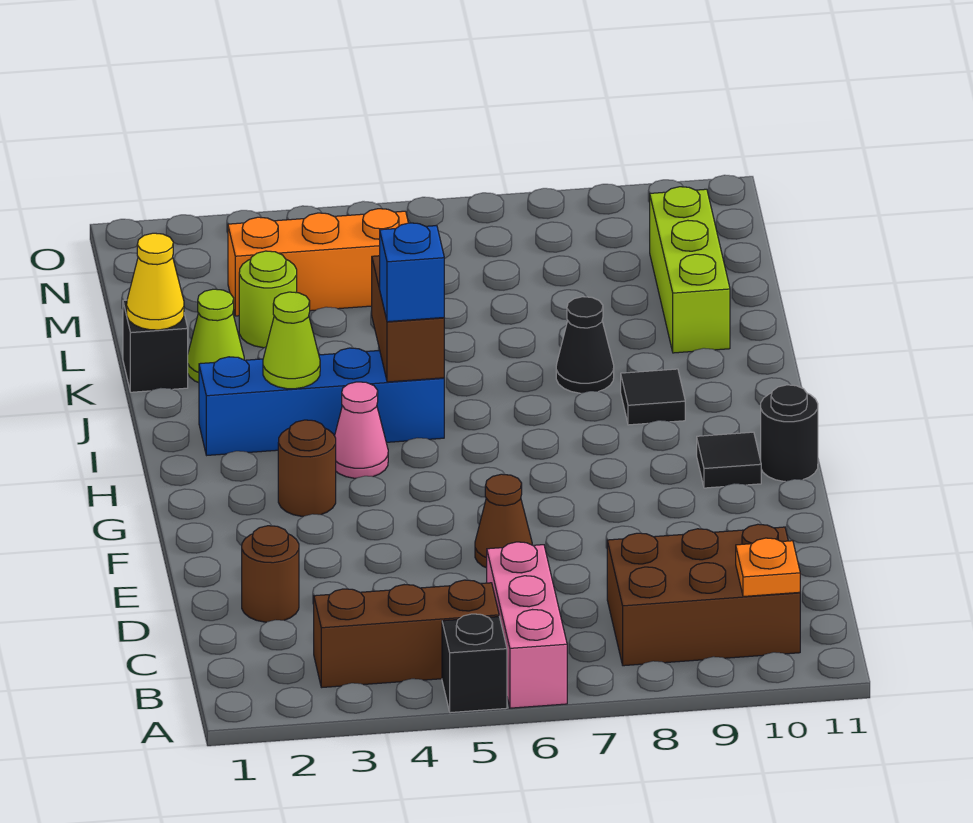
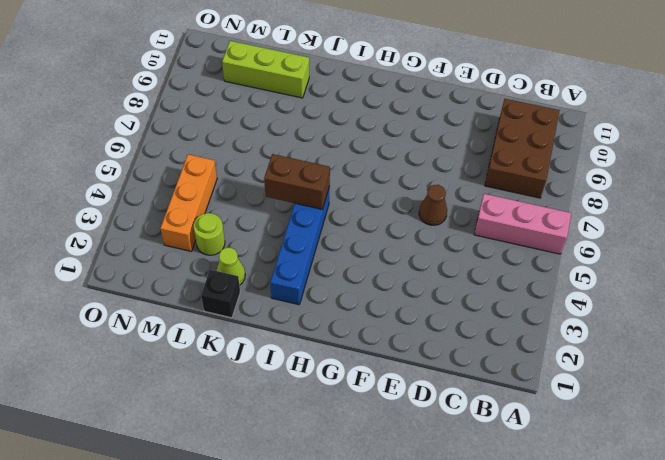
none -> black 1x1 brick [442,614,507,713]
none -> brown 1x3 brick [314,580,499,688]
none -> brown 1x1 round brick [242,526,299,622]

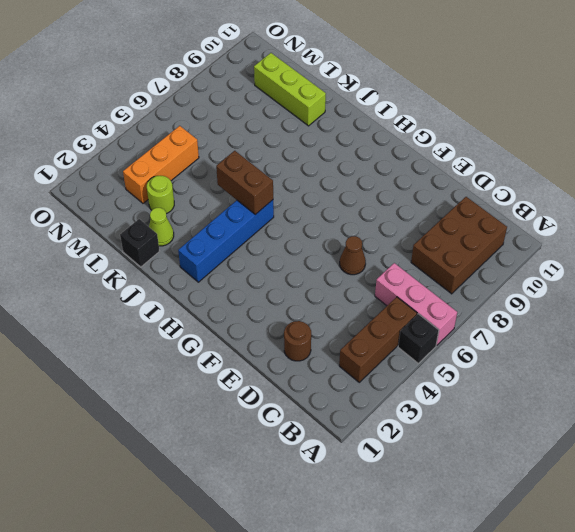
none -> brown 1x1 round brick [278,420,336,516]
none -> black 1x1 tile [697,432,761,488]
none -> black 1x1 round brick [761,385,818,481]

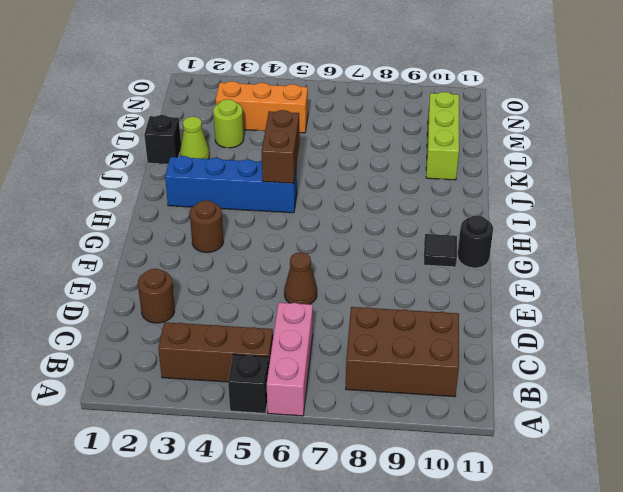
none -> pink 1x1 cone [335,382,388,478]
none -> black 1x1 tile [621,369,685,425]
none -> black 1x1 cone [556,297,614,393]

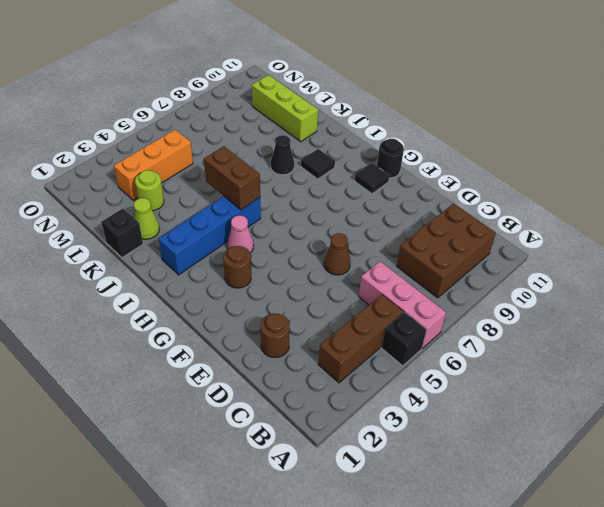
none -> orange 1x1 plate [736,538,800,597]
none -> lime 1x1 cone [263,292,320,389]
none -> yellow 1x1 cone [127,233,184,330]

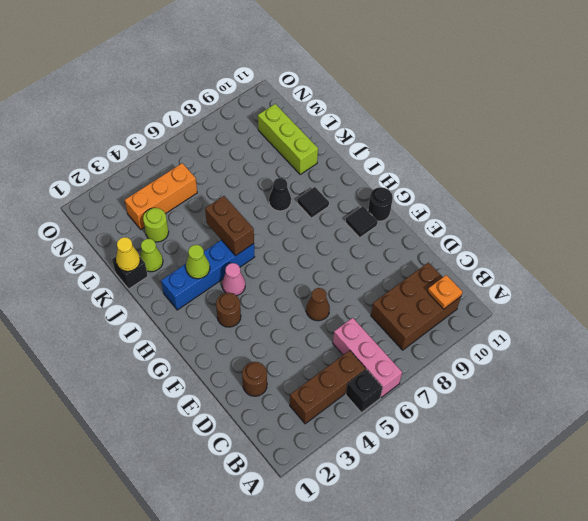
none -> blue 1x1 brick [380,223,444,322]

